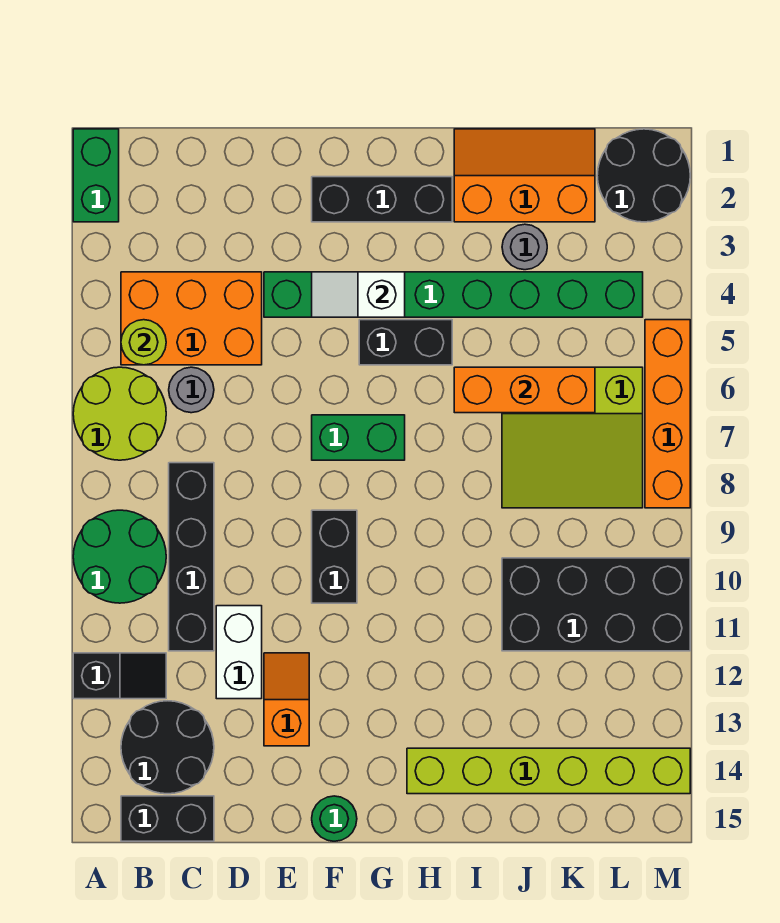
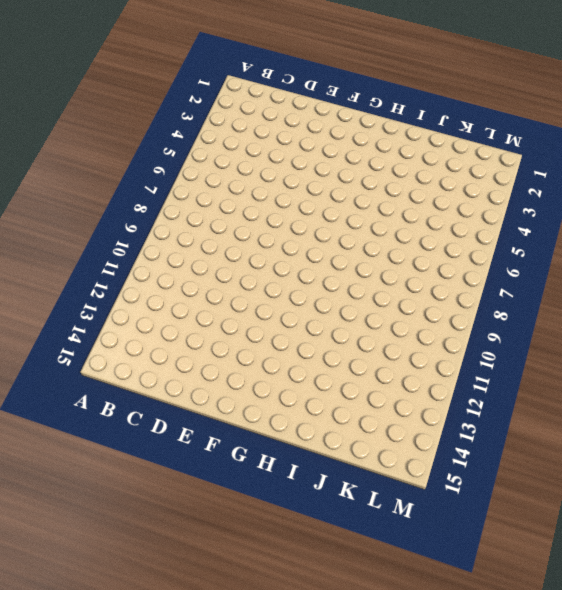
none -> green 1x2 brick [73,129,119,222]
none -> lime 2x2 round brick [73,367,166,460]
none -> green 2x2 round brick [73,510,166,603]

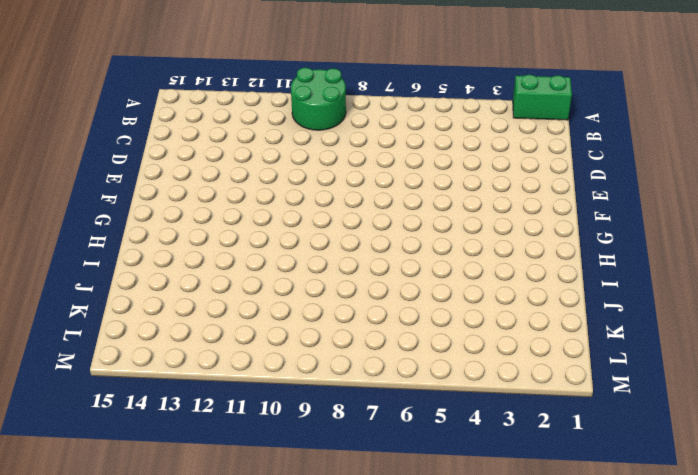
none -> lime 2x2 round brick [73,367,166,460]
none -> black 1x2 slope [73,653,166,699]
none -> orange 2x3 brick [121,272,262,365]

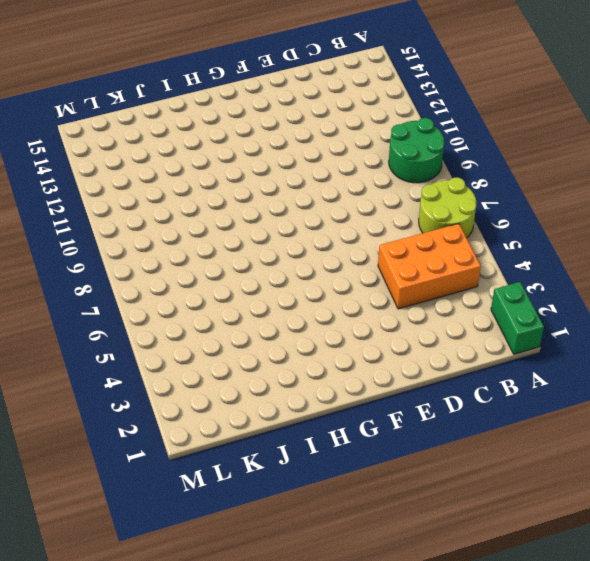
none -> black 1x2 slope [73,653,166,699]
none -> black 2x2 round brick [121,701,214,794]
none -> black 1x2 brick [121,796,214,841]

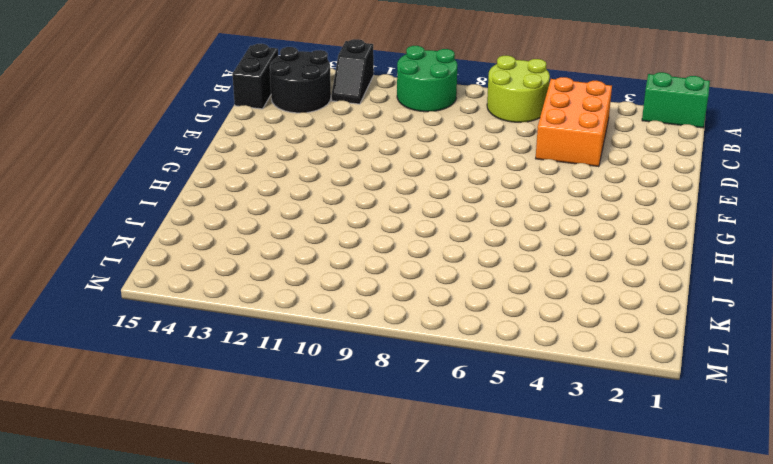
none -> grey 1x1 round brick [169,367,214,413]
none -> black 1x4 brick [169,463,214,651]
none -> white 1x2 brick [216,606,262,699]

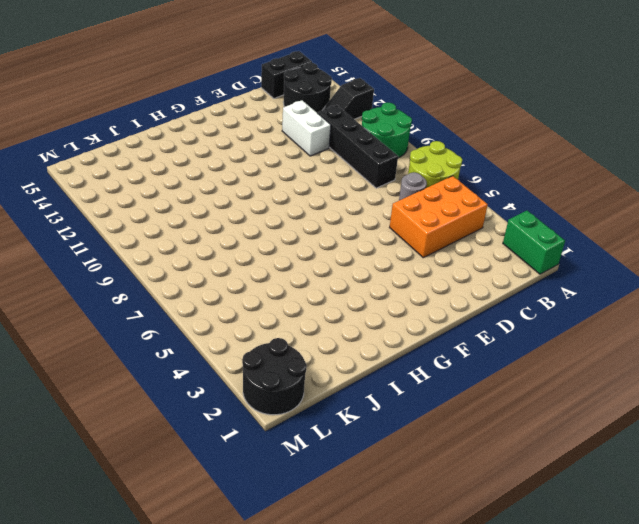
none -> green 1x8 brick [264,272,643,317]
none -> orange 1x2 slope [264,653,309,746]
none -> black 1x3 brick [312,177,452,222]

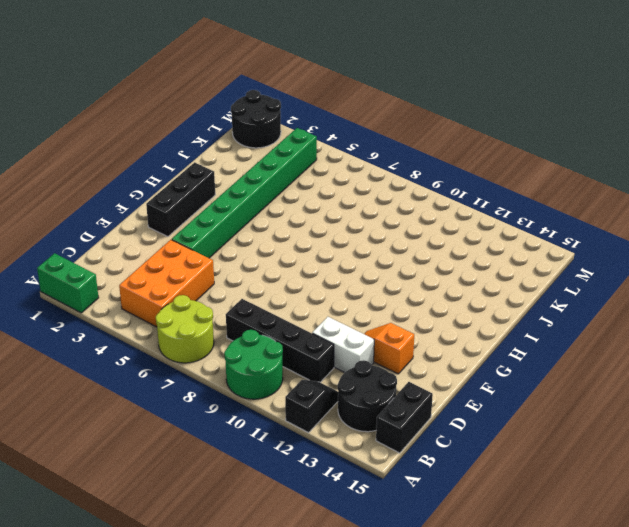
none -> grey 1x1 round brick [169,367,214,413]
none -> green 1x2 brick [312,415,405,460]
none -> black 1x2 brick [312,510,357,603]

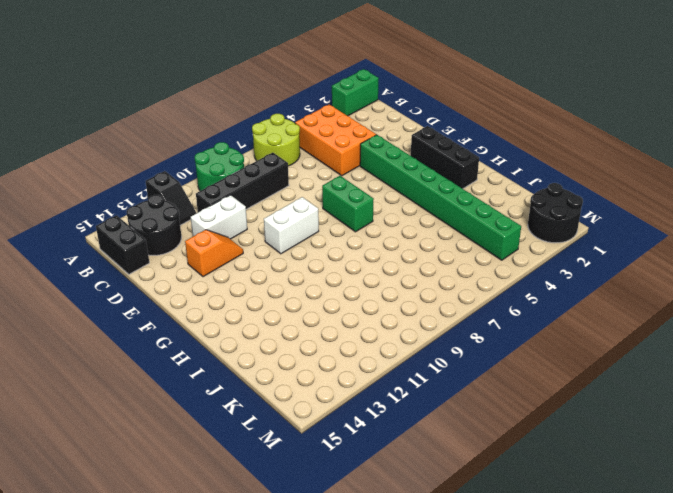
white 1x2 brick [264,197,319,254] -> black 1x2 brick [312,510,357,603]
none -> grey 1x1 round brick [169,367,214,413]
none -> green 1x1 round brick [312,796,357,841]
none -> black 1x2 brick [359,320,452,365]

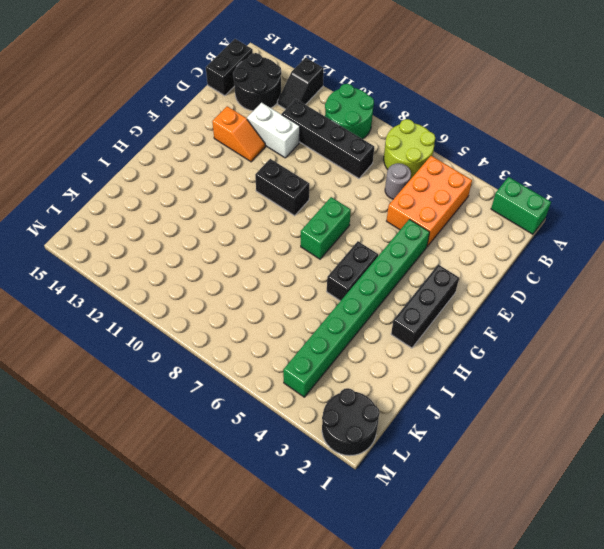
none -> green 1x1 round brick [312,796,357,841]
none -> lime 1x6 brick [407,748,690,794]
none -> orange 2x3 slope [454,129,595,222]

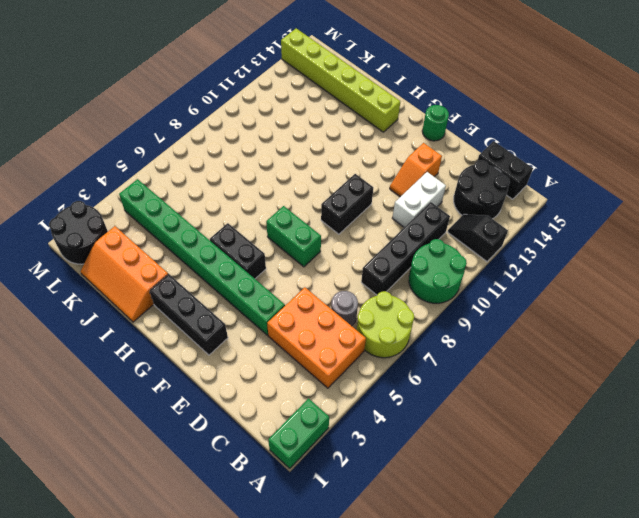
none -> grey 1x1 round brick [502,224,547,270]
none -> lime 3x3 slope [502,367,643,508]
none -> black 2x4 brick [502,558,690,651]

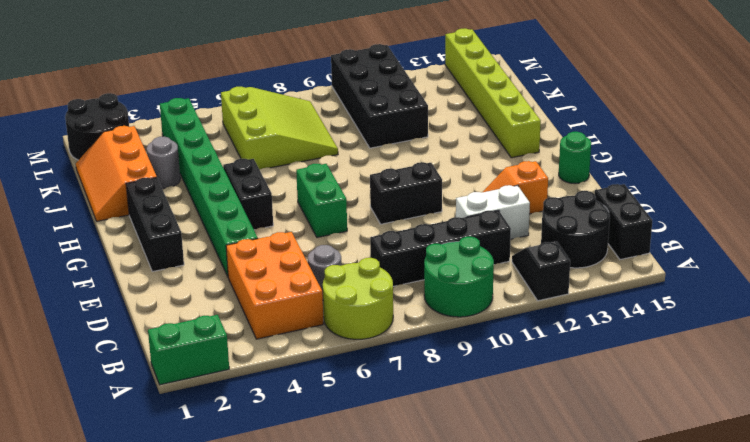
none -> orange 1x4 brick [645,320,690,508]
none -> lime 1x1 round brick [121,320,166,365]
none -> white 1x2 slope [312,272,405,317]

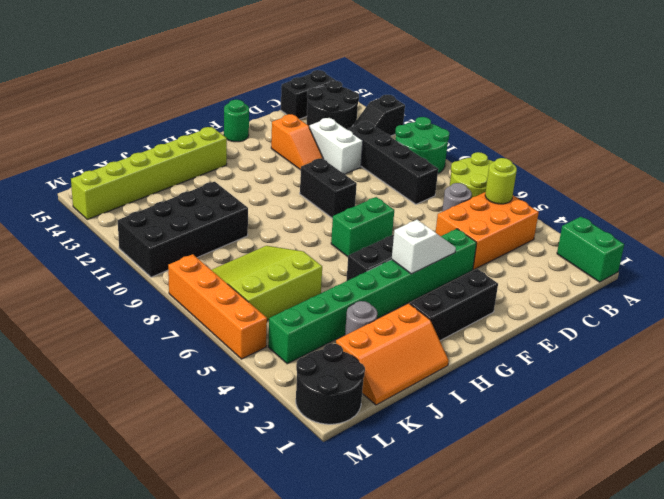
none -> orange 1x3 brick [454,367,595,413]

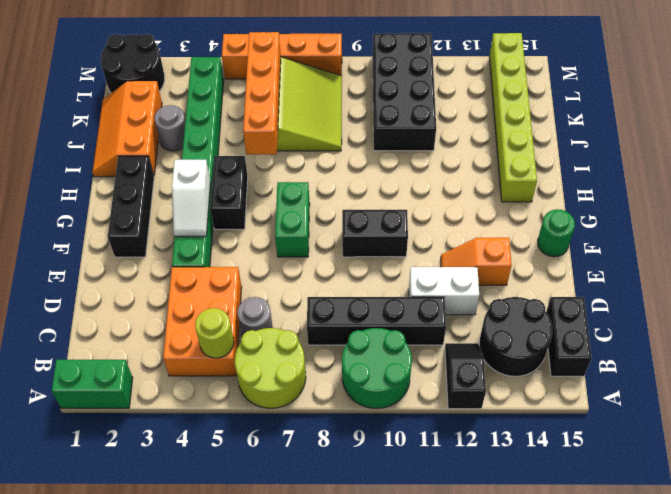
orange 1x4 brick [243,32,281,154] -> orange 1x3 brick [454,367,595,413]

